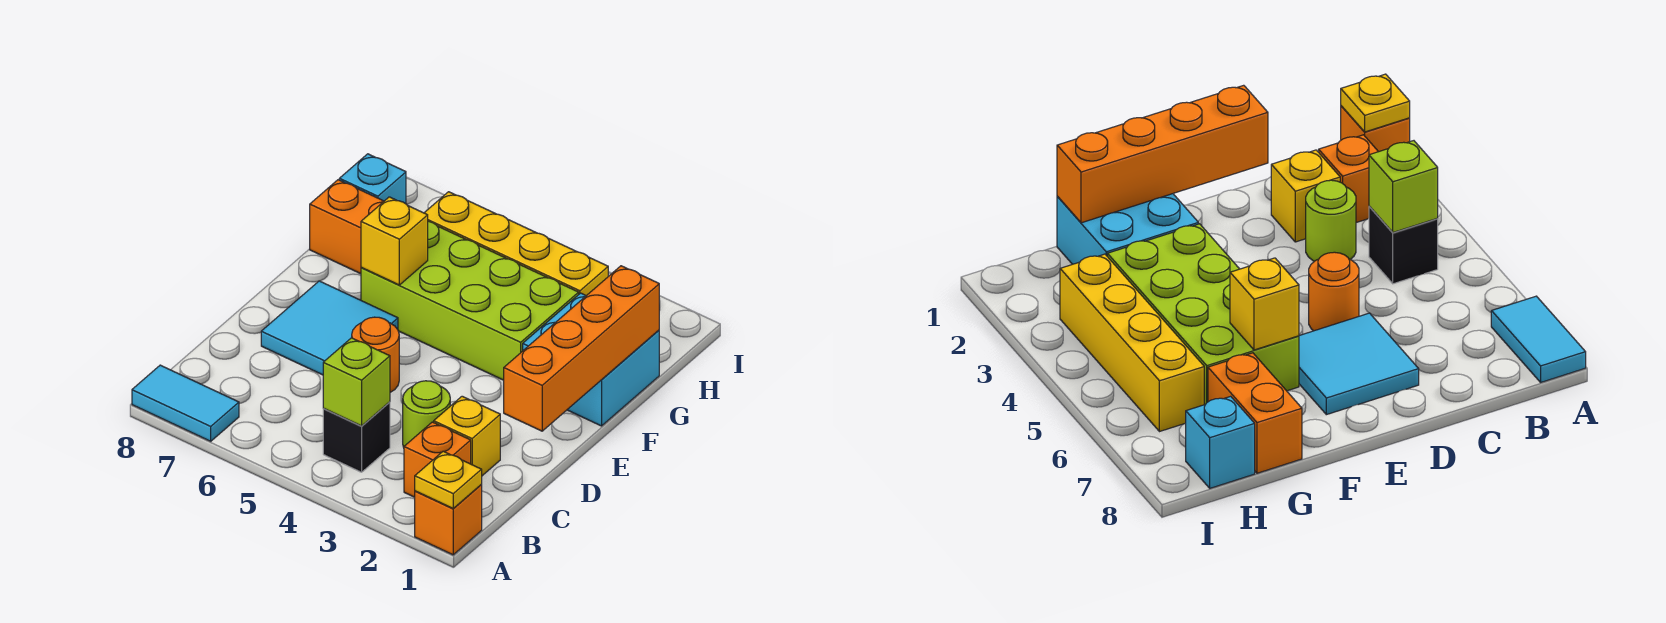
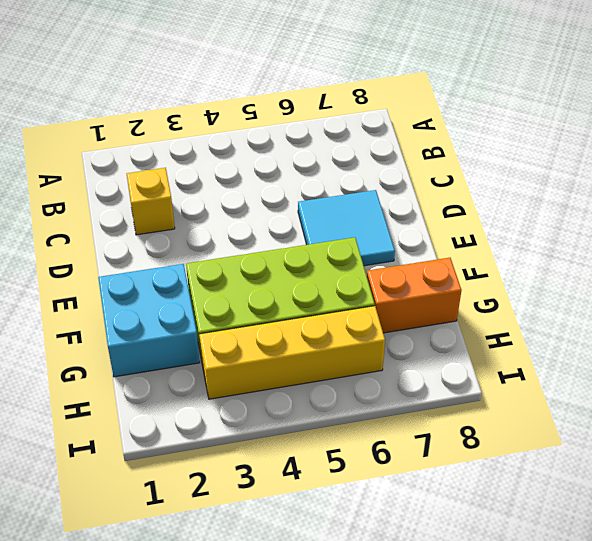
none -> orange 1x1 brick [415,485,482,555]
none -> cyan 1x2 tile [132,365,239,441]
none -> orange 1x1 brick [404,422,471,497]

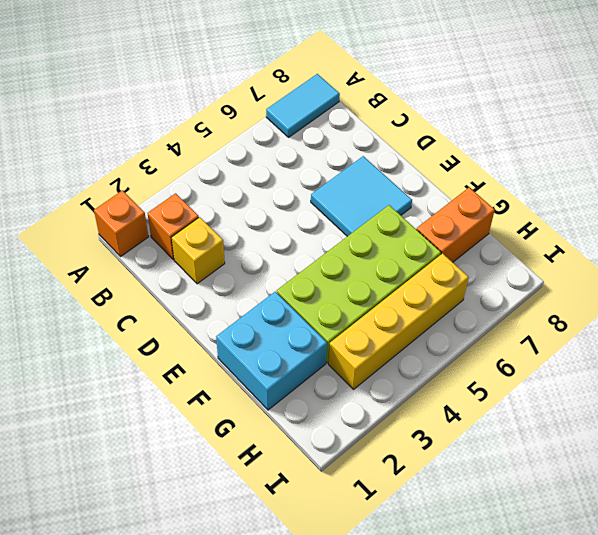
none -> black 1x1 brick [323,402,390,472]
none -> lime 1x1 round brick [403,381,450,447]
none -> orange 1x1 round brick [352,317,399,392]

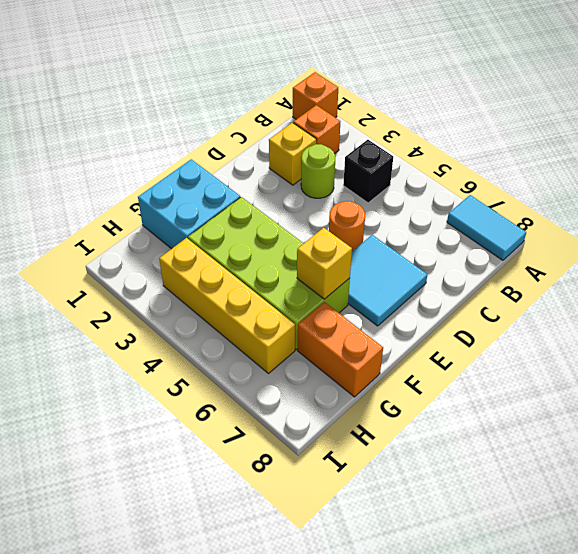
none -> cyan 1x1 brick [339,154,406,204]
none -> yellow 1x1 plate [415,451,482,509]
none -> lime 1x1 brick [323,338,390,426]

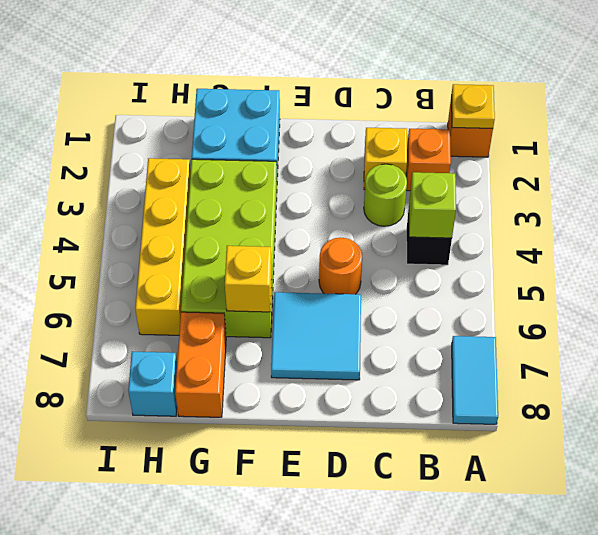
none -> orange 1x4 brick [504,266,659,431]

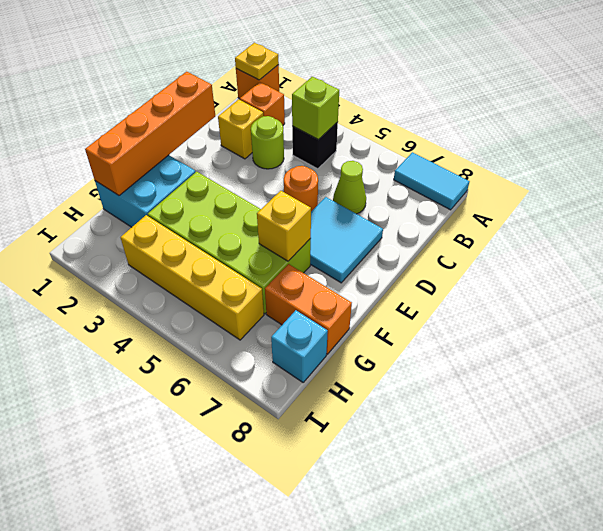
lime 1x1 cone [333,161,366,214] -> none

